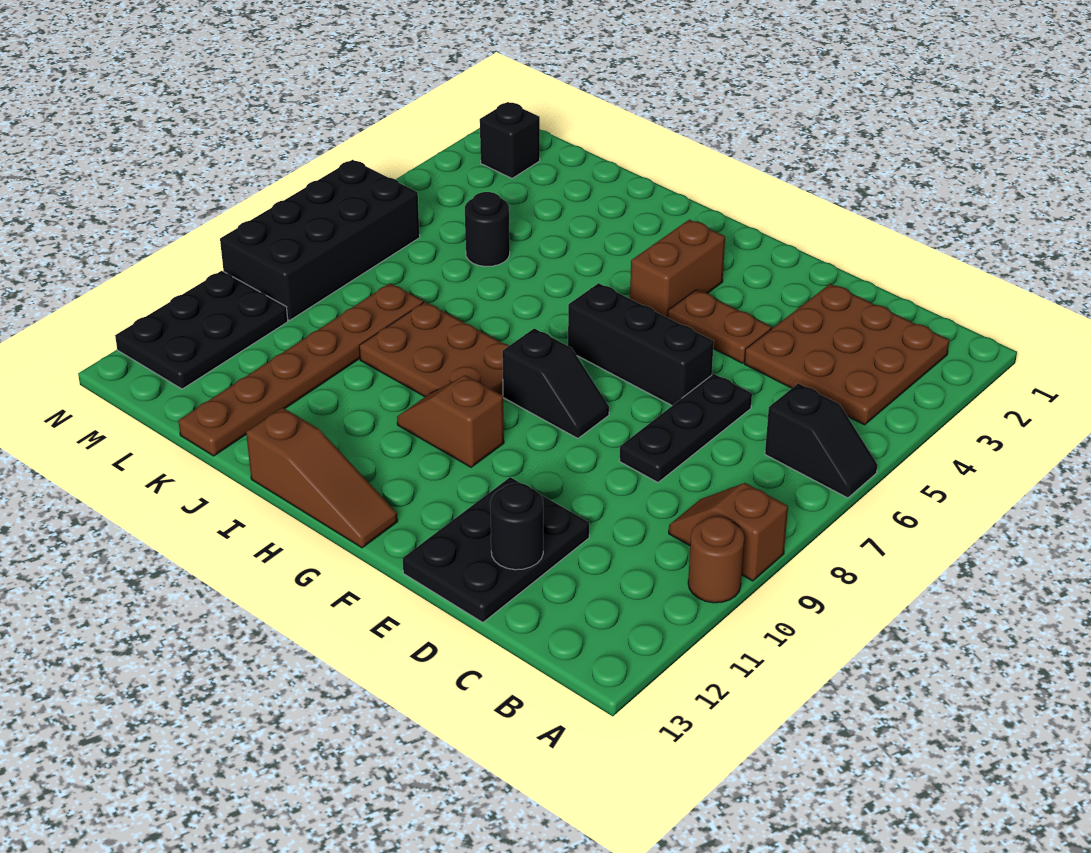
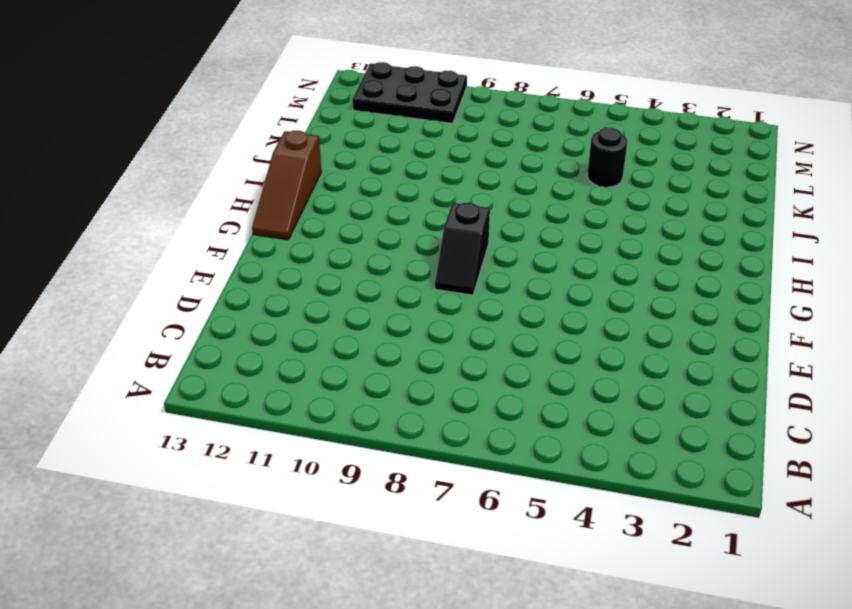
none -> black 1x2 slope [765,383,878,498]
none -> brown 1x2 slope [669,483,788,581]
none -> brown 1x1 round brick [688,516,744,603]

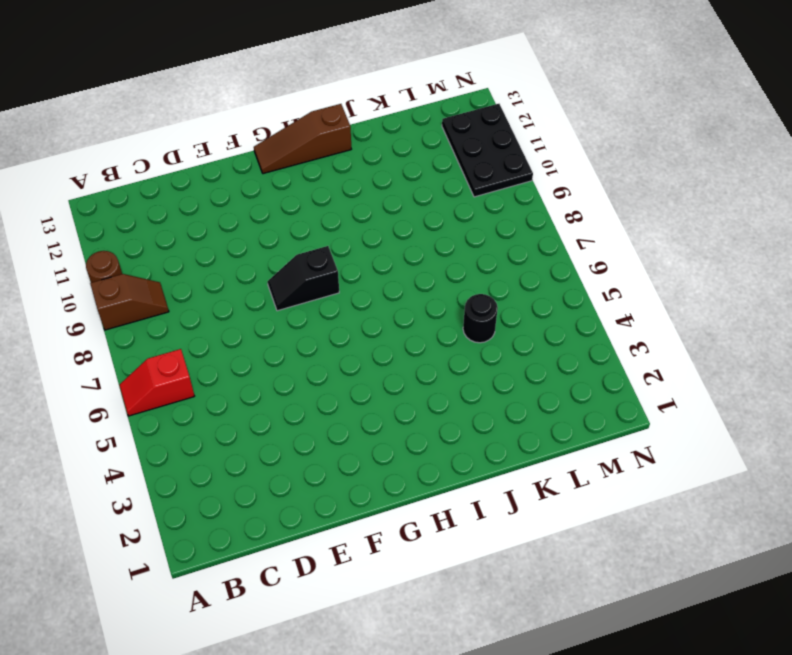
red 1x2 slope [120,349,194,416] -> black 1x2 slope [765,383,878,498]
none -> brown 3x3 plate [744,284,949,425]
none -> black 1x3 plate [620,374,752,482]
none -> black 2x3 plate [403,477,589,623]

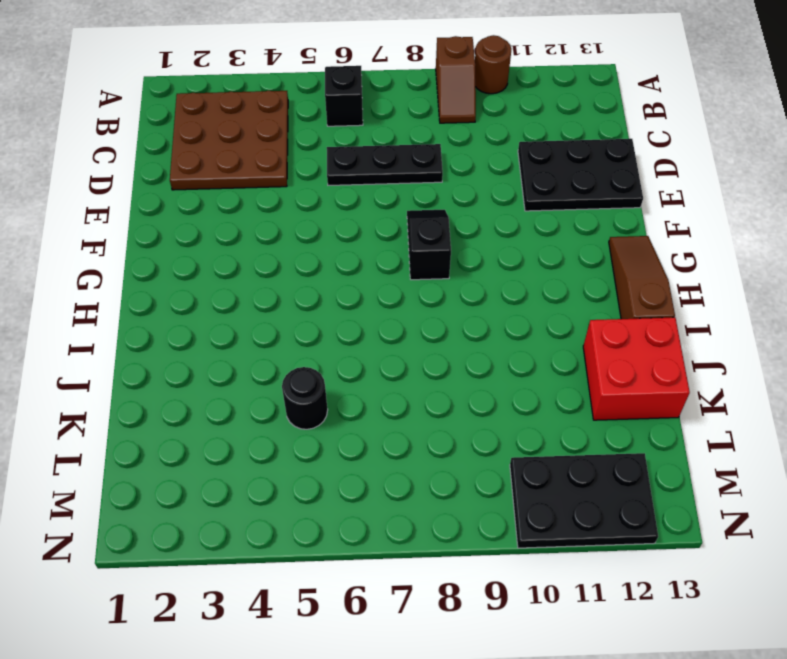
red 2x2 brick [583,317,690,420] -> brown 1x6 plate [178,283,423,456]
none -> brown 1x2 plate [667,290,772,363]
none -> black 1x3 brick [568,283,714,406]
none -> brown 1x2 brick [630,220,725,317]

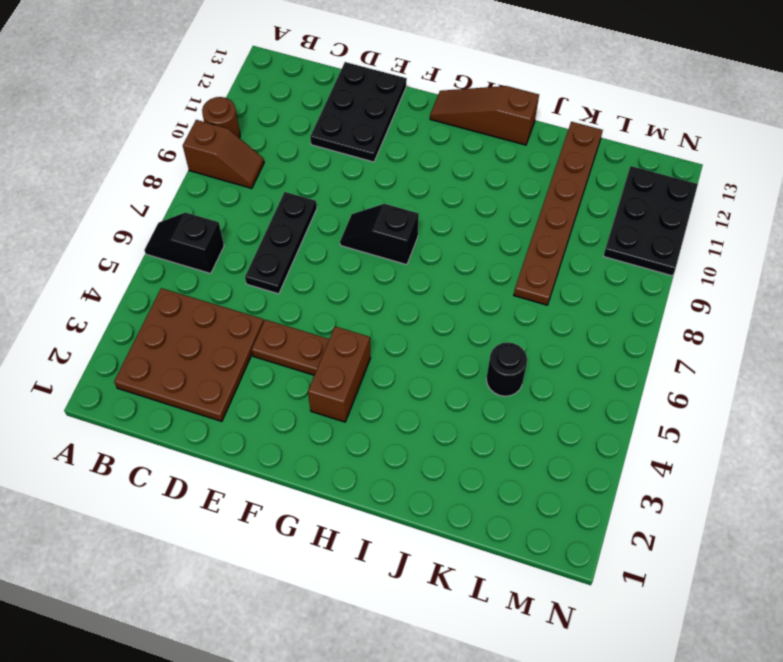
none -> black 1x3 brick [568,283,714,406]
none -> brown 1x2 slope [397,375,504,467]
none -> brown 2x3 plate [359,302,509,397]

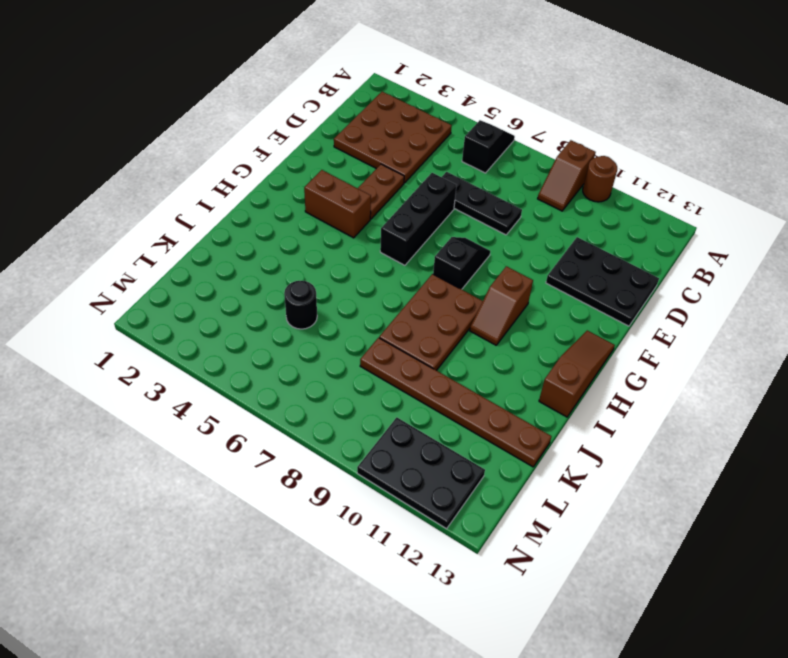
none -> black 1x1 brick [480,102,540,178]
none -> black 2x4 brick [220,160,420,321]
none -> black 1x1 round brick [490,483,543,570]

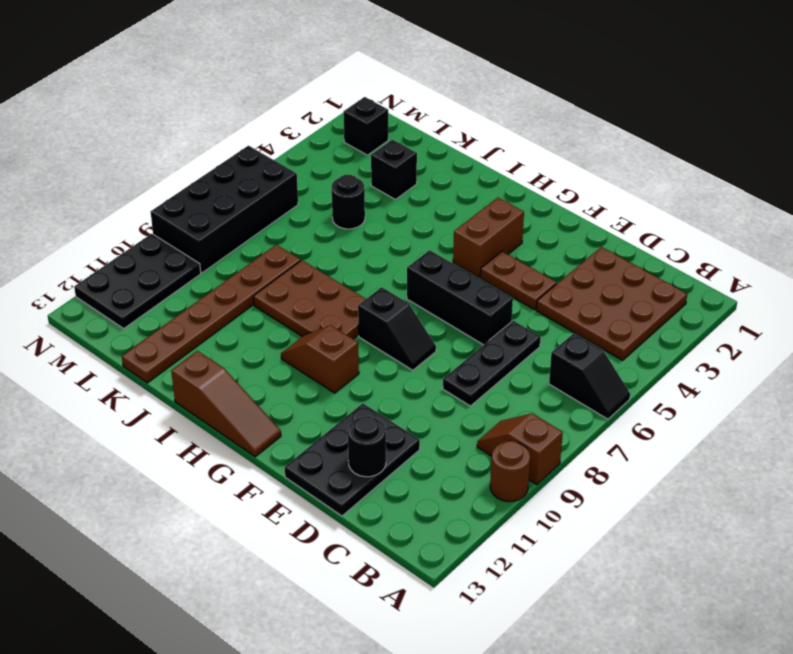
black 1x1 brick [371,140,417,200] -> none

